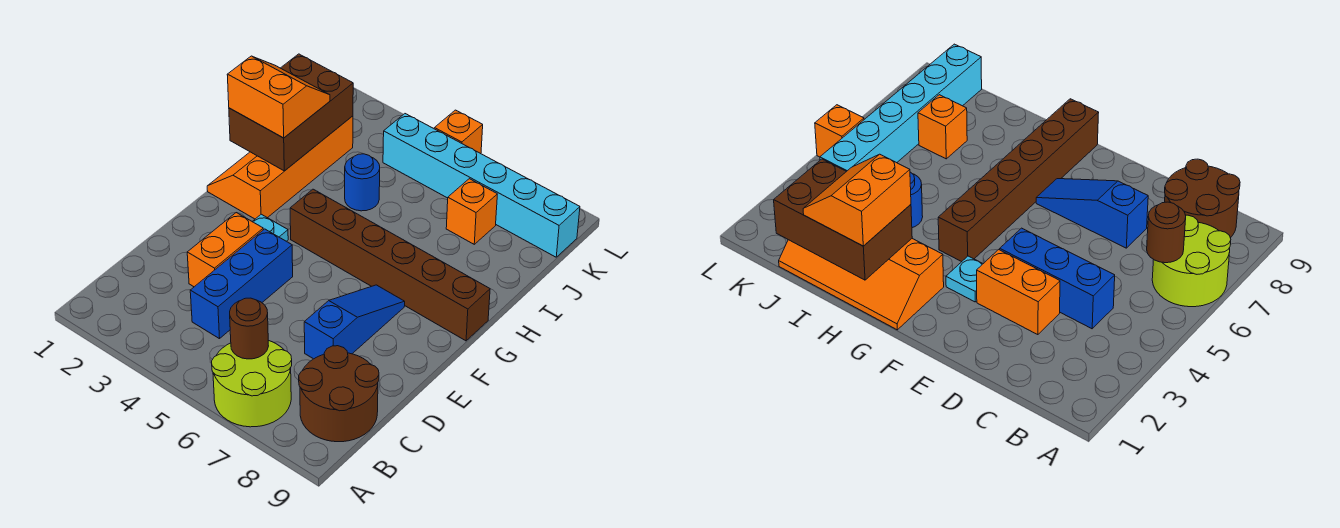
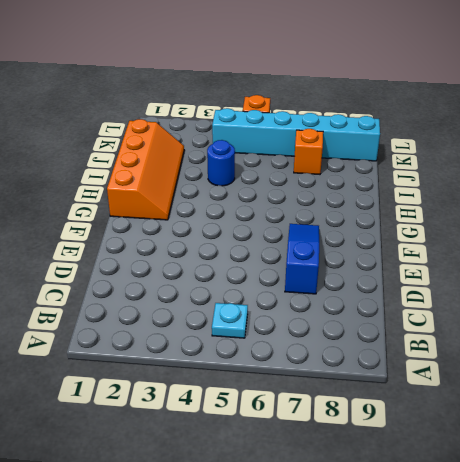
cyan 1x1 plate [212,303,248,338] -> cyan 1x1 plate moved to [252,214,288,241]
orange 2x4 slope [107,119,184,220] -> orange 2x4 slope turned to [207,116,353,219]
none -> lime 2x2 round brick [212,340,292,427]
none -> brown 2x2 round brick [299,346,379,442]
none -> blue 1x3 brick [190,229,293,339]

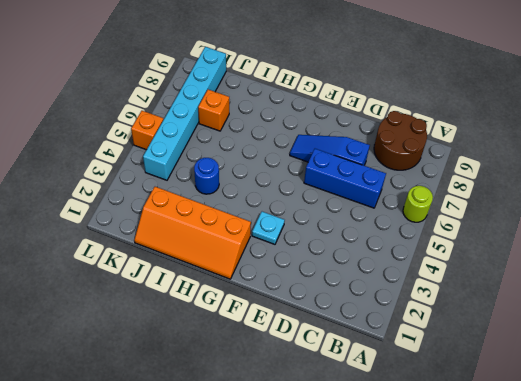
lime 1x1 round brick [403,186,433,222] -> lime 2x2 round brick [212,340,292,427]
blue 1x3 brick [304,149,386,208] -> blue 1x3 brick moved to [190,229,293,339]
none -> orange 1x2 brick [187,213,263,287]
none -> brown 1x6 brick [290,189,490,341]
none -> brown 1x1 round brick [230,298,268,359]

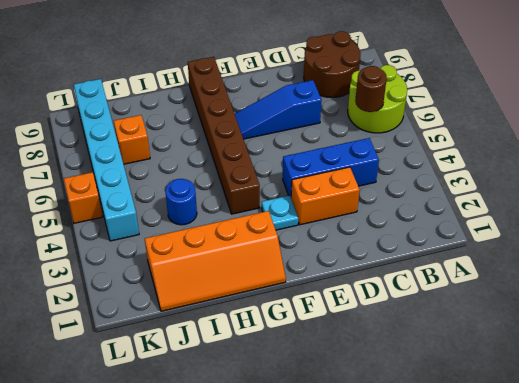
none -> brown 2x3 brick [229,54,353,171]
none -> orange 2x2 slope [227,56,330,138]

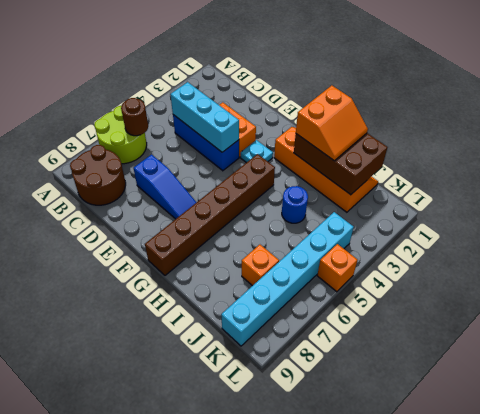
cyan 1x3 brick [170,82,239,152] -> none

